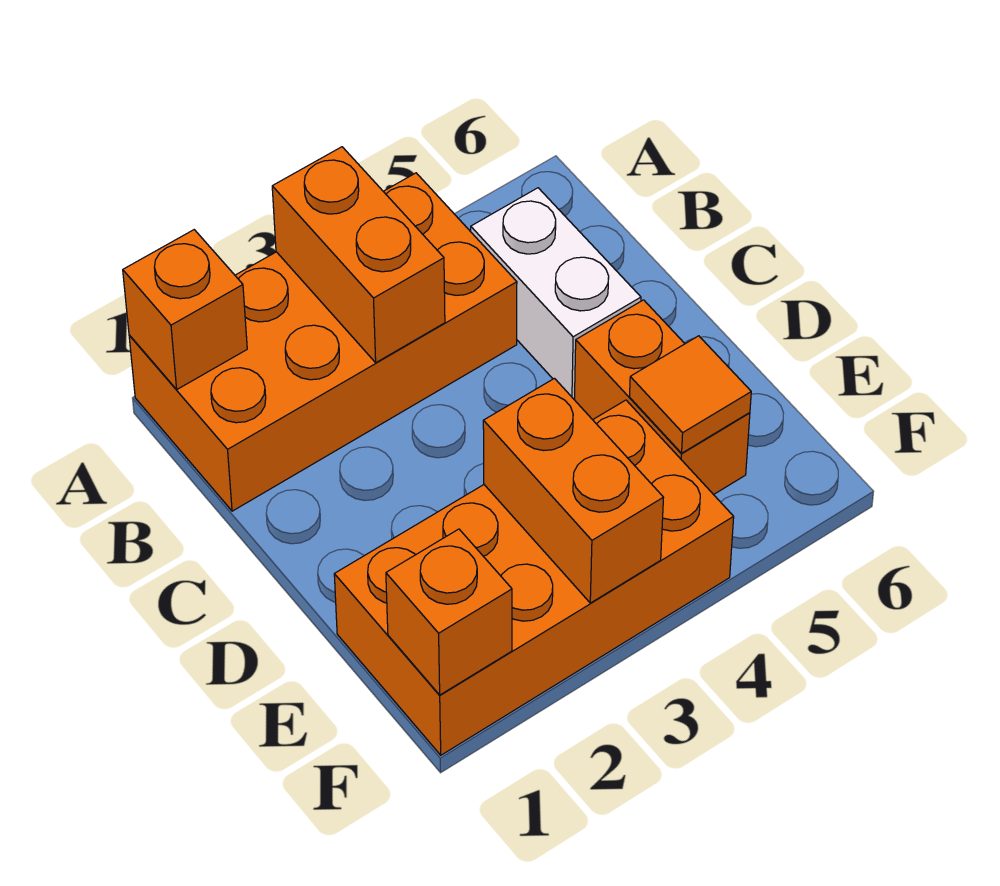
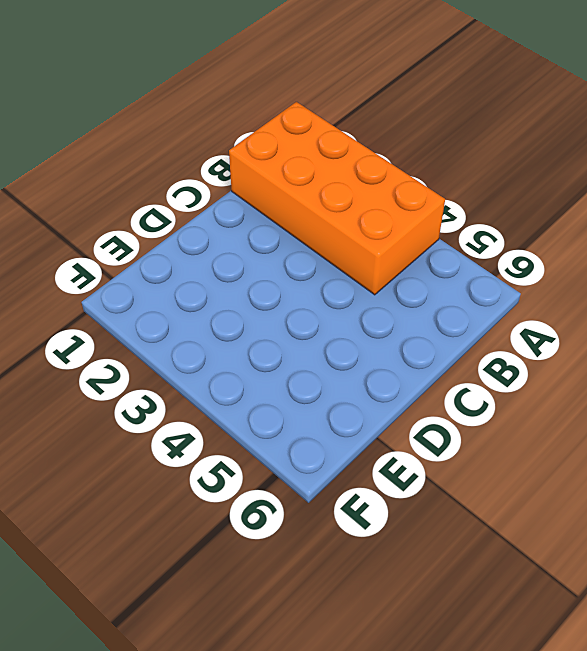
none -> white 1x2 brick [471,188,641,399]
none -> orange 1x2 brick [574,300,750,495]

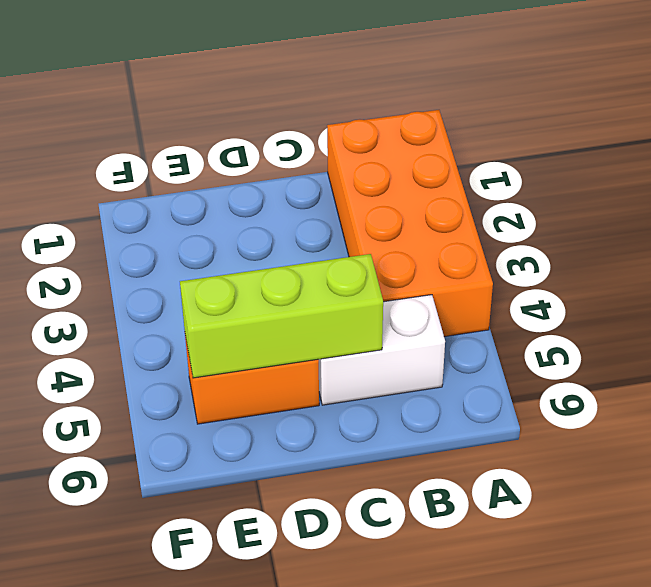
lime 1x3 brick [180,254,383,378] -> orange 1x1 tile [630,336,751,453]
none -> orange 2x4 brick [334,400,734,755]
none -> orange 1x1 brick [123,230,247,390]

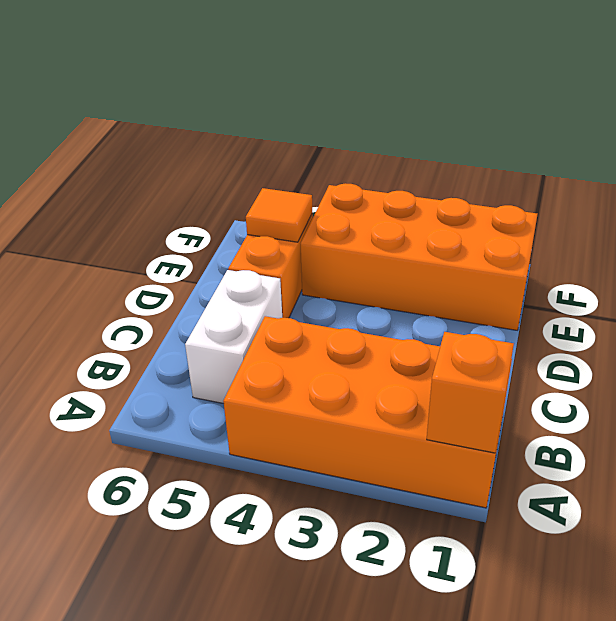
none -> orange 1x2 brick [272,147,445,363]
none -> orange 1x2 brick [483,378,664,603]

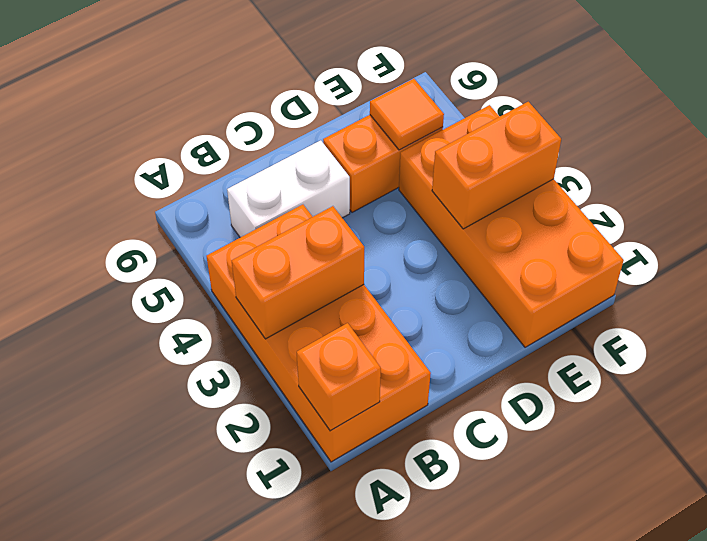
none -> orange 1x1 brick [386,529,512,695]

